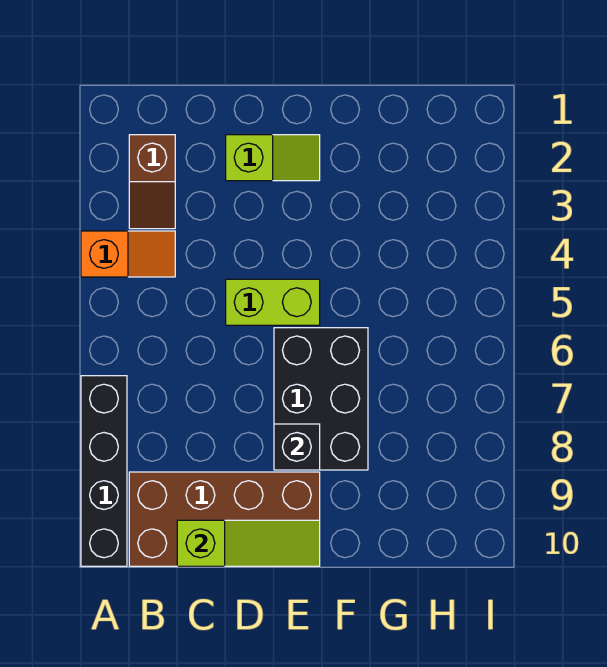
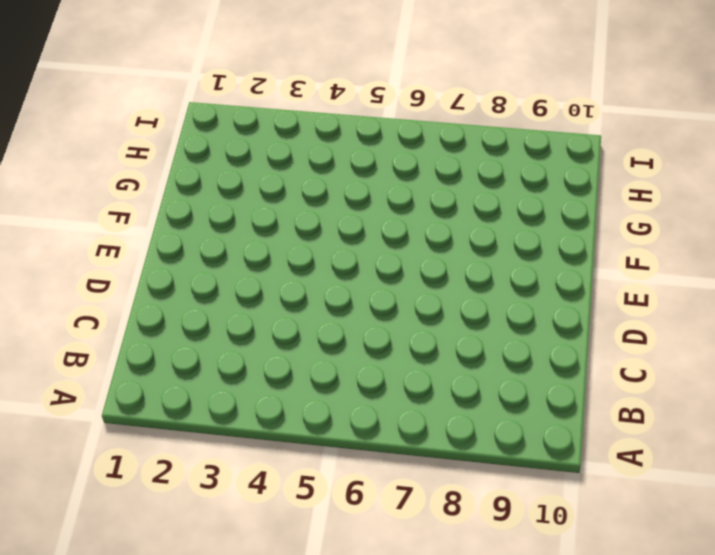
none -> orange 1x2 slope [81,231,175,277]
none -> black 1x4 brick [81,376,127,566]

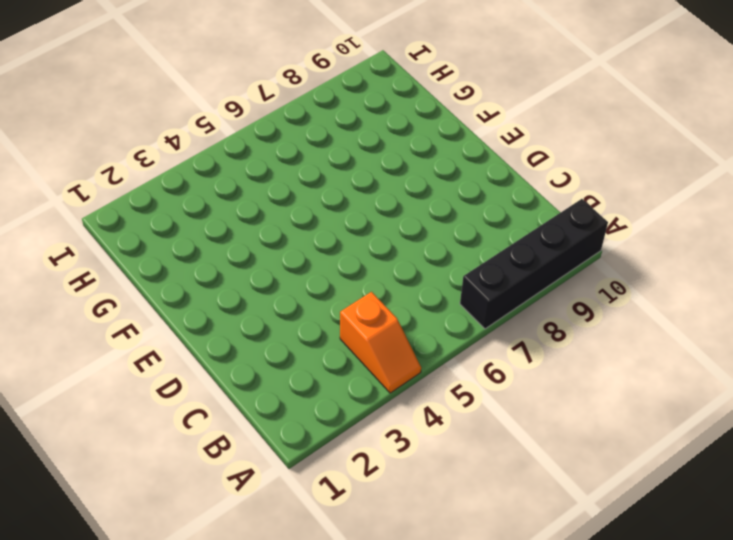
orange 1x2 slope [340,292,421,393] -> orange 1x2 slope turned to [81,231,175,277]
none -> brown 1x2 slope [129,135,175,229]
none -> brown 2x4 brick [129,472,320,566]

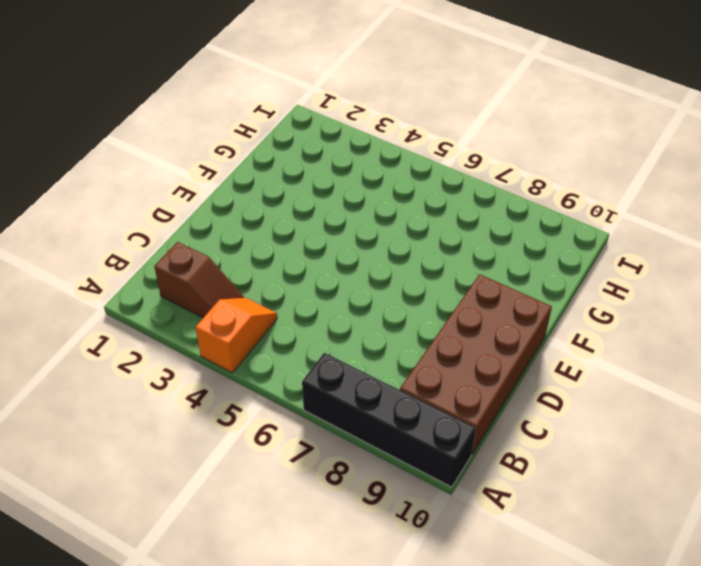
none -> lime 1x2 slope [226,135,320,181]
none -> lime 1x2 brick [226,279,320,325]

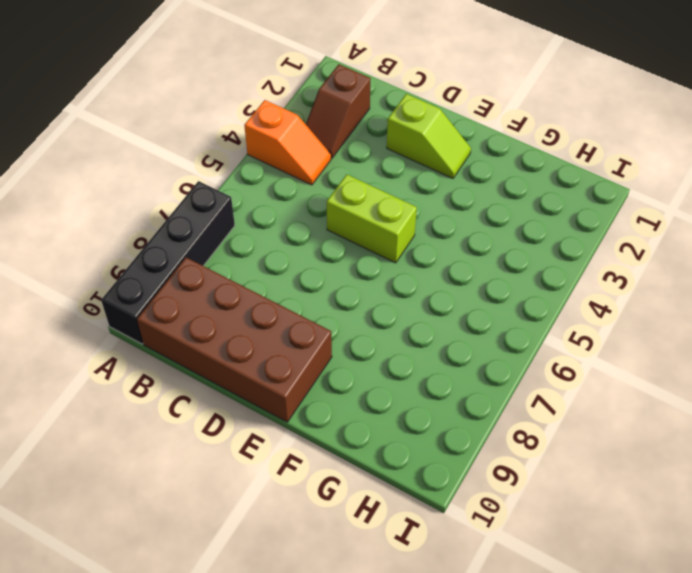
none -> black 2x3 brick [274,328,368,470]
none -> lime 1x3 slope [177,520,320,566]

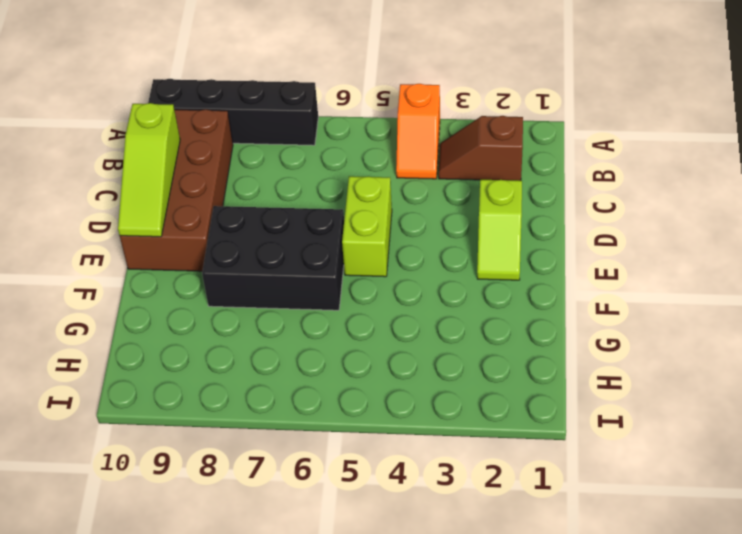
none -> black 1x1 brick [274,424,320,470]

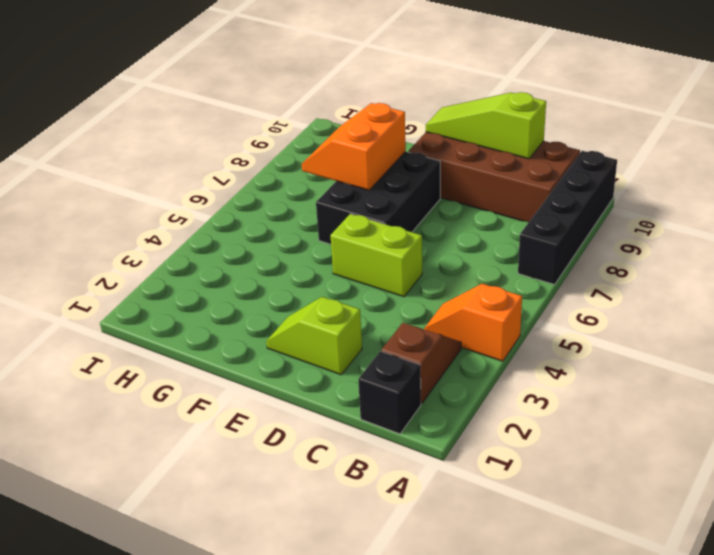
black 1x1 brick [358,351,421,434] -> black 1x1 brick moved to [274,424,320,470]
orange 2x2 slope [302,103,406,190] -> none

